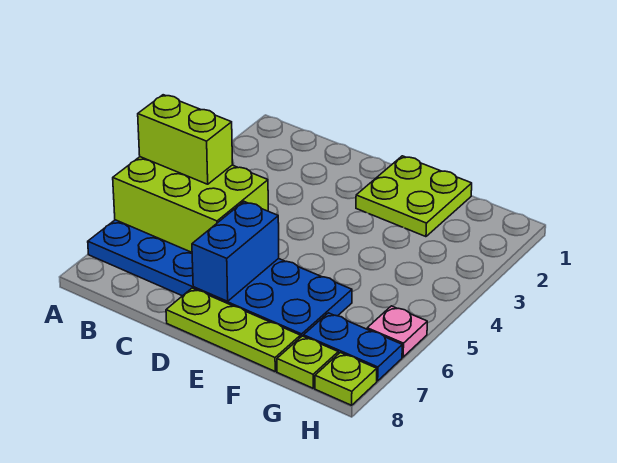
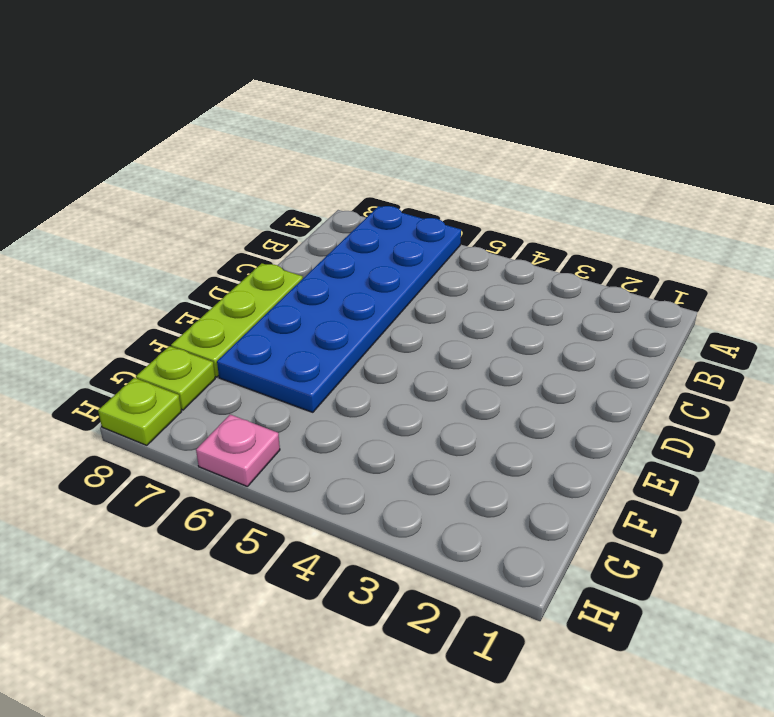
none -> lime 2x2 plate [356,156,472,237]
none -> blue 1x2 plate [304,313,402,381]

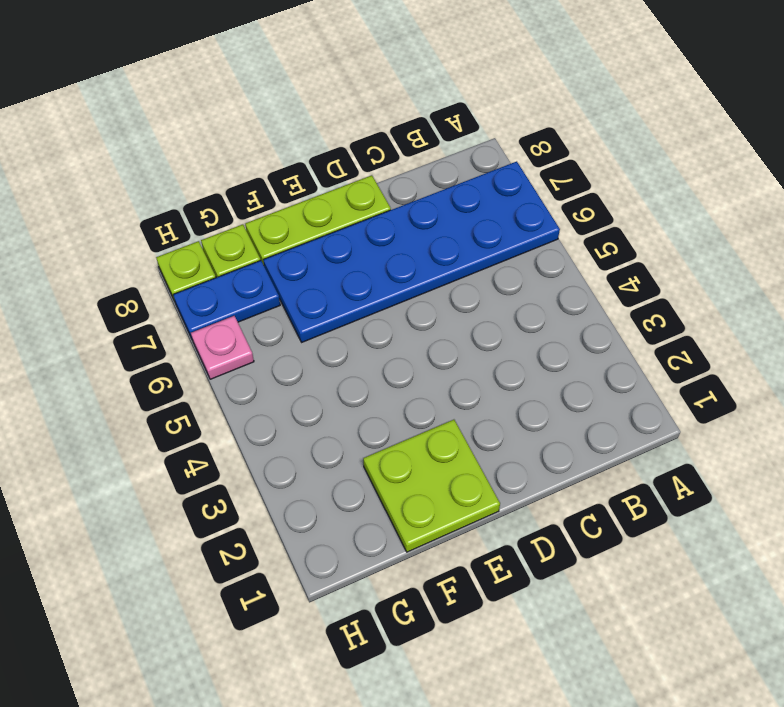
none -> lime 2x3 brick [113,157,268,252]
none -> blue 1x2 brick [192,202,279,301]

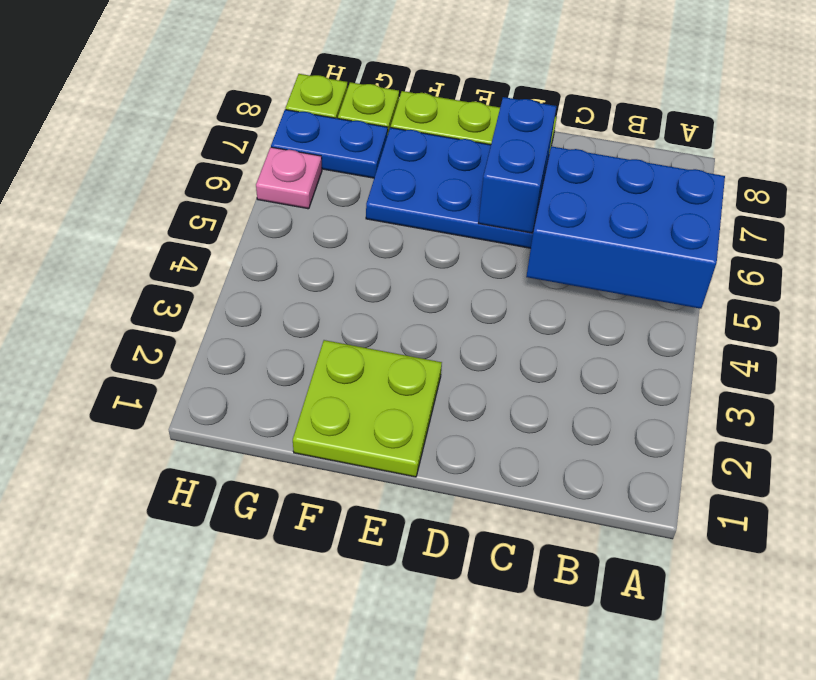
blue 2x3 brick [526,146,725,309] -> lime 2x3 brick [113,157,268,252]
none -> lime 1x2 brick [138,95,233,184]

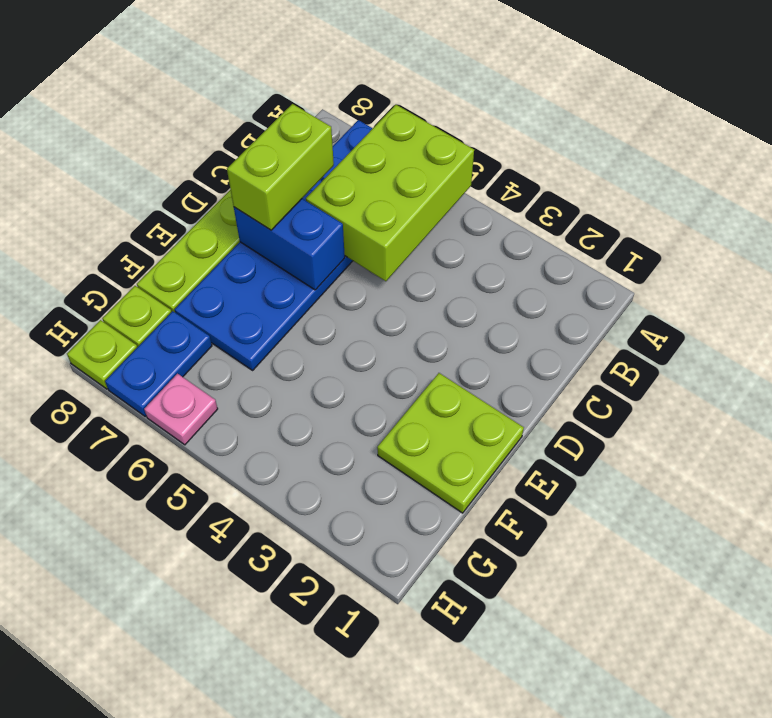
lime 1x2 brick [227,104,334,230] -> lime 1x2 brick moved to [138,95,233,184]

